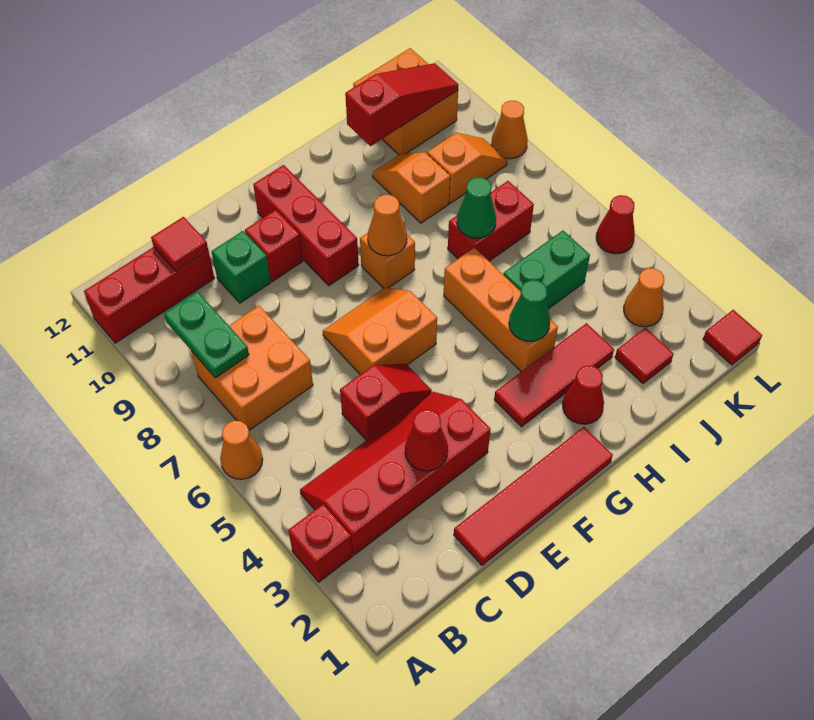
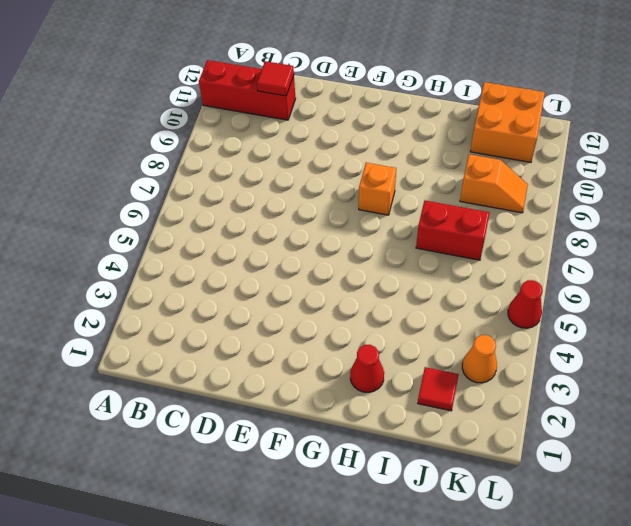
none -> red 1x1 brick [288,504,353,582]
none -> orange 1x1 cone [220,421,263,479]
none -> red 2x4 slope [300,392,491,555]
none -> orange 2x2 brick [192,306,313,430]

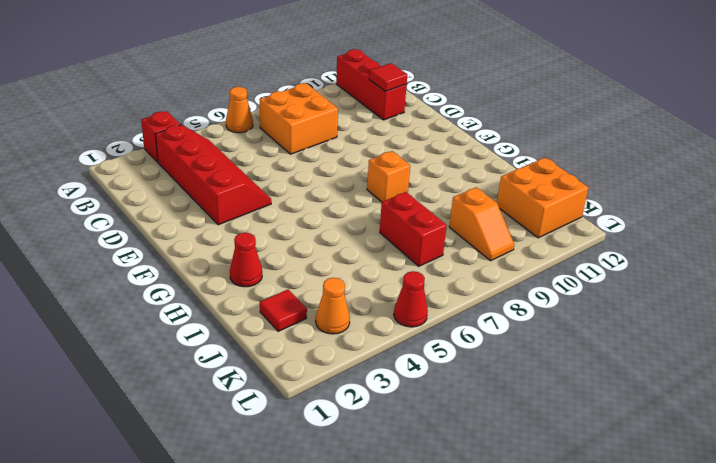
none -> red 1x4 tile [454,427,613,565]
none -> red 1x2 slope [340,364,432,441]
none -> green 1x1 brick [211,231,271,303]
none -> orange 2x2 slope [323,288,437,375]

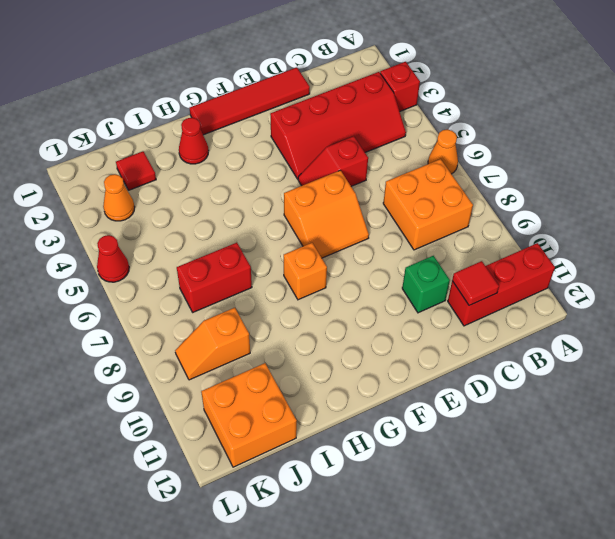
none -> red 1x1 brick [245,210,303,281]
none -> red 1x3 brick [253,165,359,286]
none -> red 1x3 tile [494,323,614,427]
none -> orange 1x3 brick [444,248,558,372]

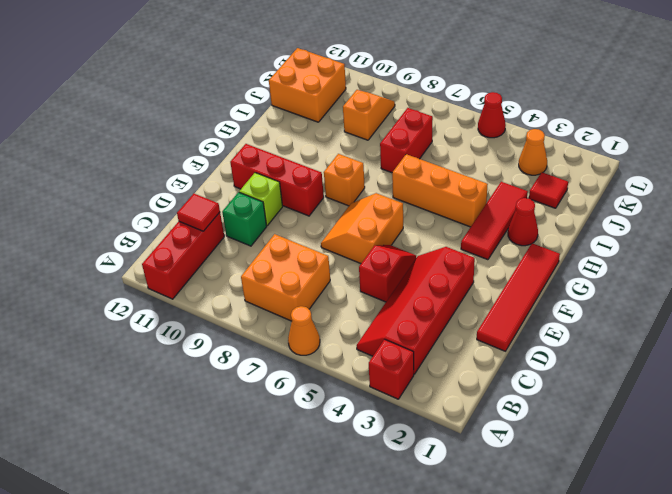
lime 1x1 brick [239,173,283,225] -> red 1x1 brick [245,210,303,281]
none -> green 1x2 brick [503,231,590,309]
none -> orange 1x2 slope [373,152,450,223]
none -> red 1x1 tile [703,310,762,365]
none -> orange 1x1 cone [491,101,528,159]

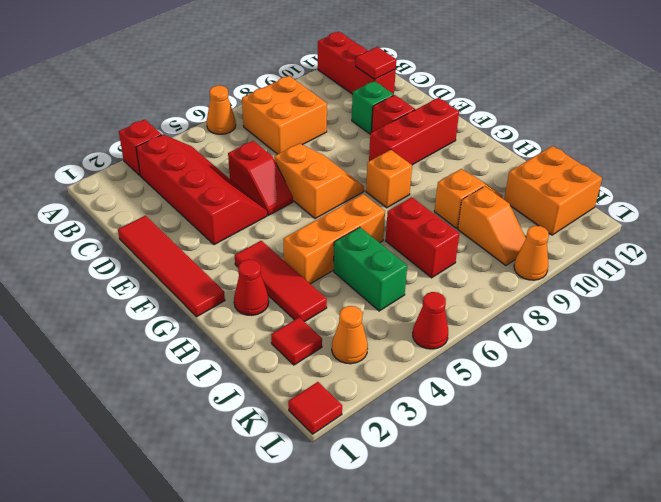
none -> green 1x2 plate [164,292,249,378]
none -> red 1x1 cone [405,410,448,471]
none -> orange 1x1 cone [368,194,407,256]
none -> green 1x1 cone [509,280,550,341]

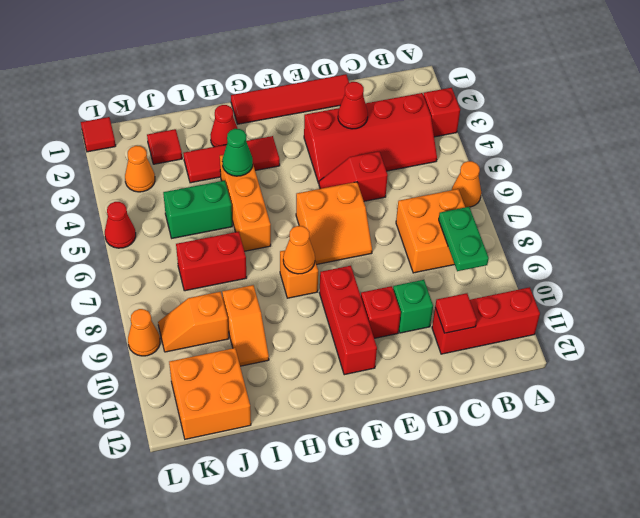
none -> green 1x1 cone [457,177,496,238]
none -> red 1x3 slope [345,63,458,146]

